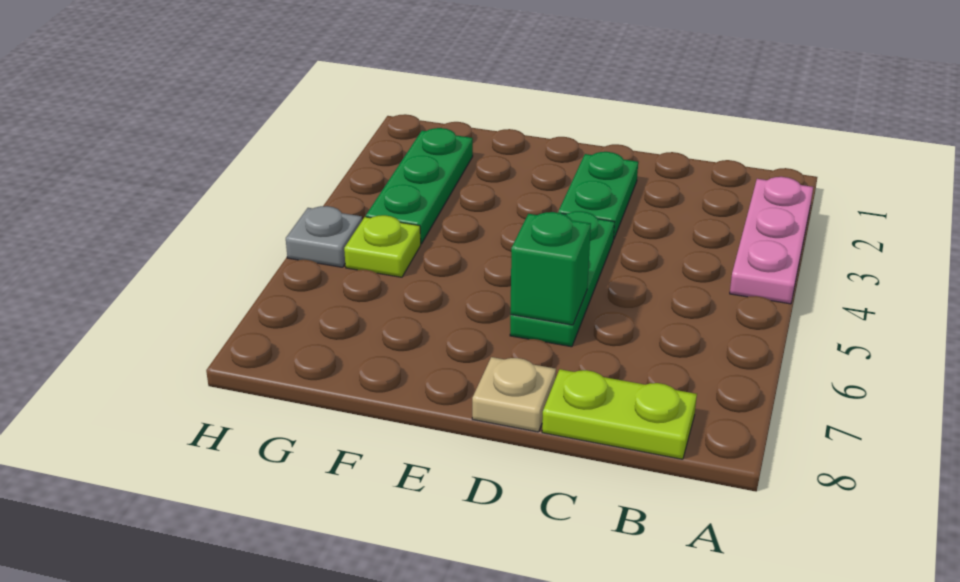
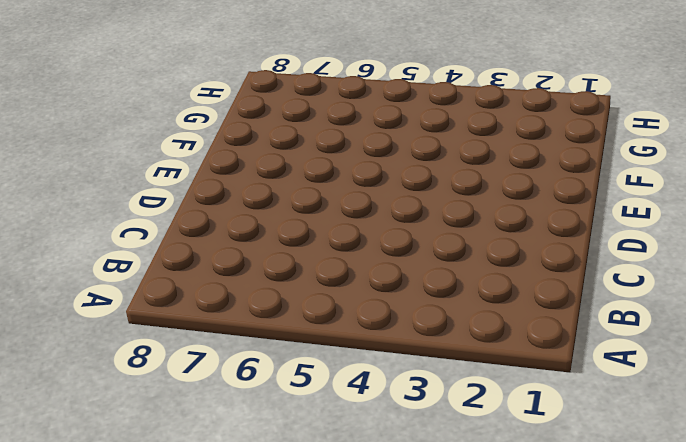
none -> pink 1x3 plate [730,177,813,304]
none -> lime 1x2 plate [542,369,697,459]

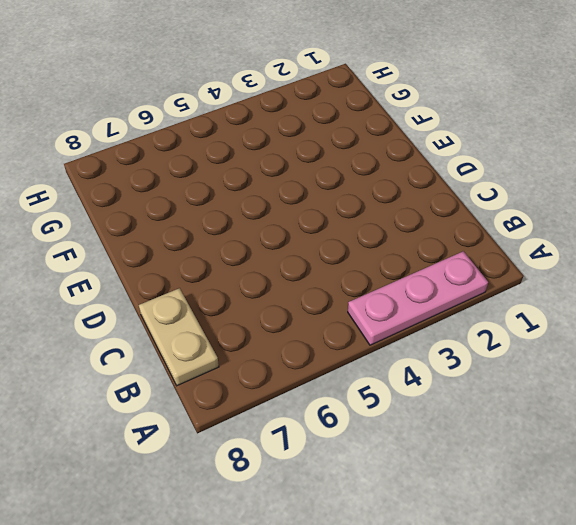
tan 1x2 plate [139,288,219,386] -> lime 1x2 plate [542,369,697,459]
none -> green 1x2 plate [558,152,638,240]
none -> green 1x3 plate [510,211,614,347]

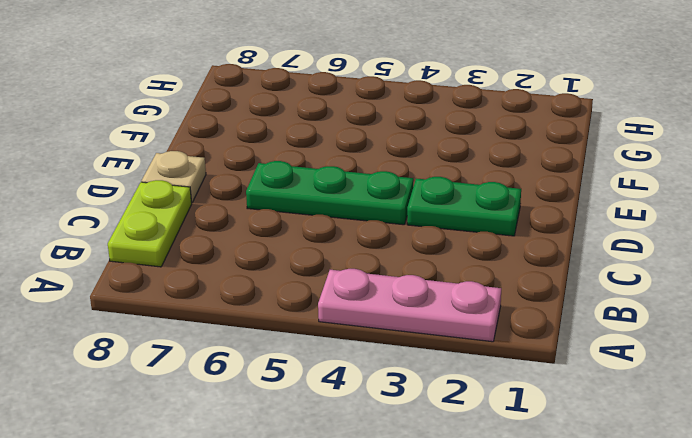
none -> green 1x3 plate [366,128,473,244]
none -> lime 1x1 plate [344,215,421,277]

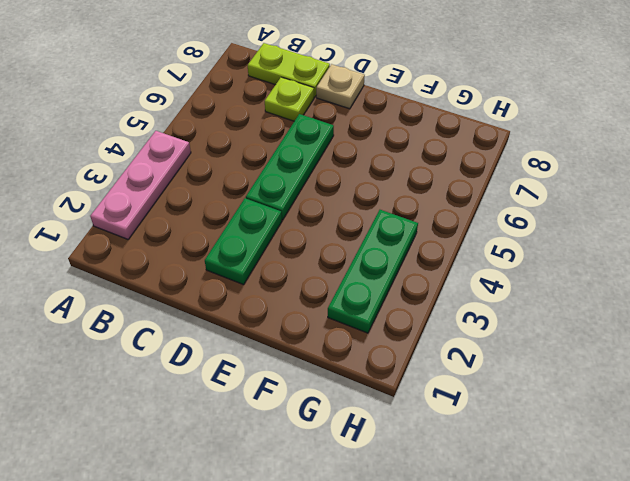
lime 1x1 plate [265,77,314,121] -> lime 1x1 plate moved to [344,215,421,277]
none -> grey 1x1 plate [286,206,362,267]
none -> green 1x1 brick [510,212,591,325]

